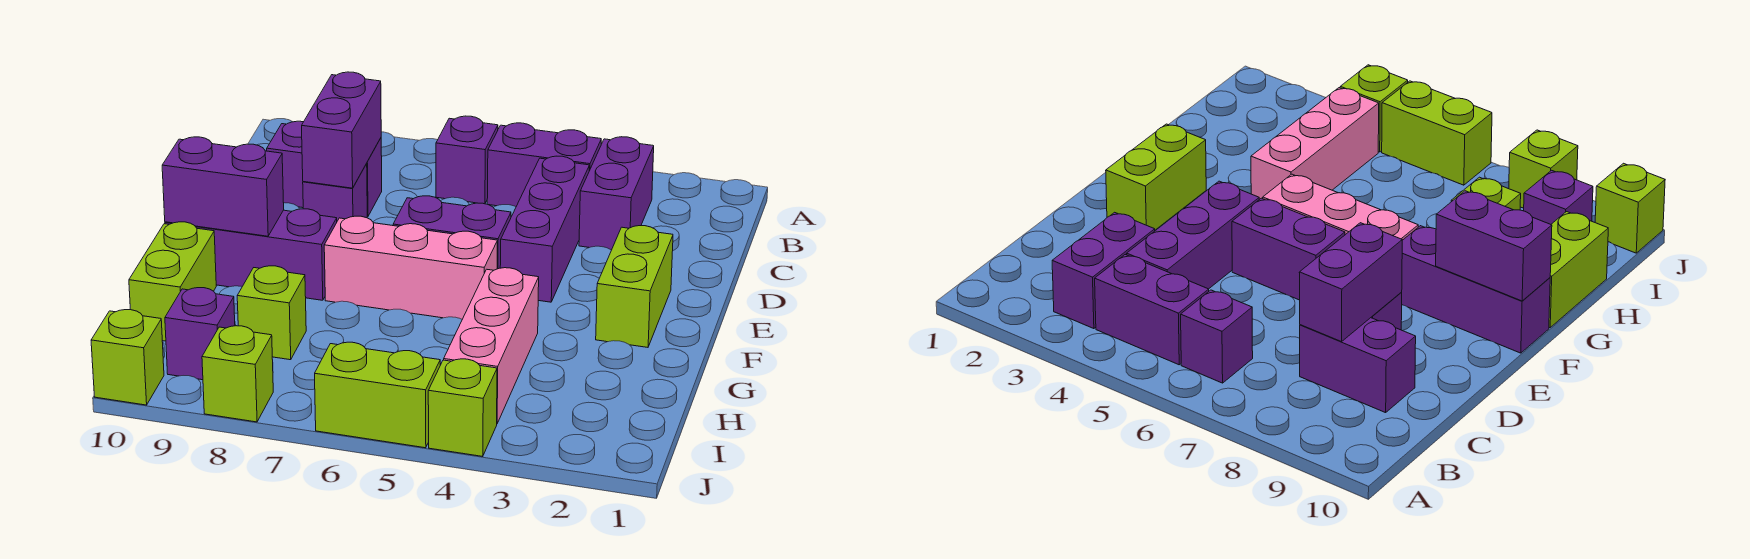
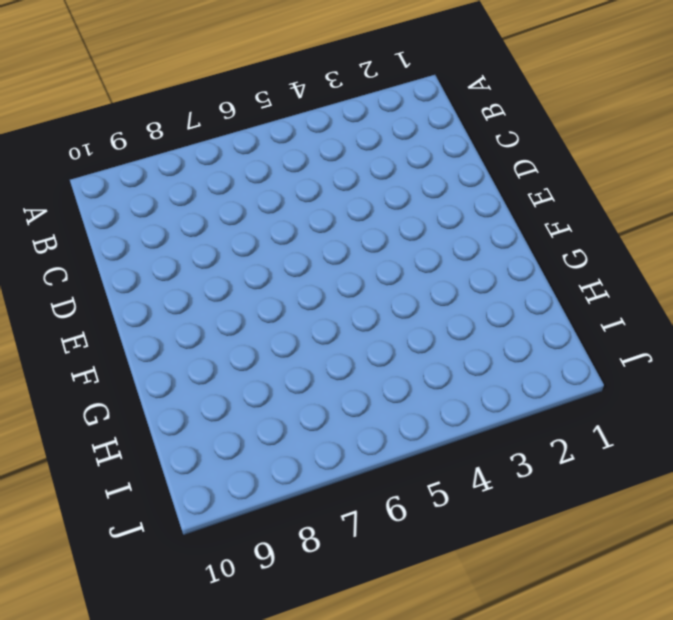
none -> purple 1x2 brick [579,137,654,250]
none -> purple 1x2 brick [487,123,601,207]
none -> purple 1x1 brick [436,116,498,204]

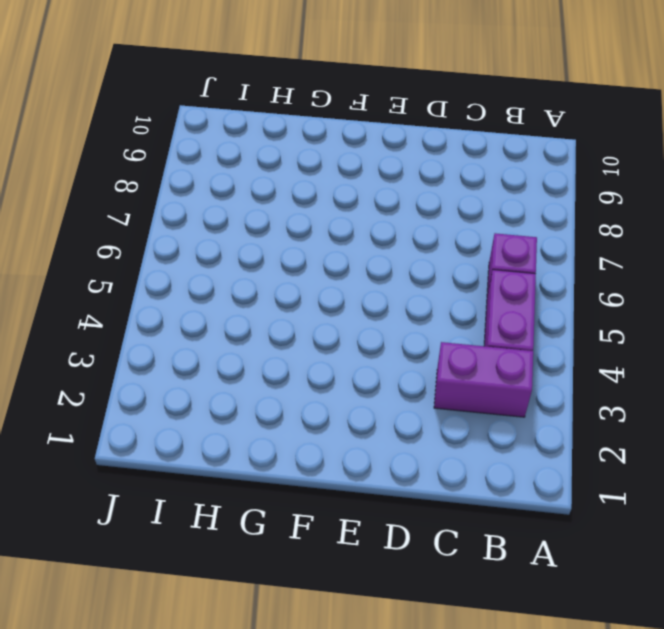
none -> purple 1x3 brick [500,156,589,302]
none -> purple 1x2 brick [267,121,382,217]
none -> purple 1x1 brick [303,164,367,221]

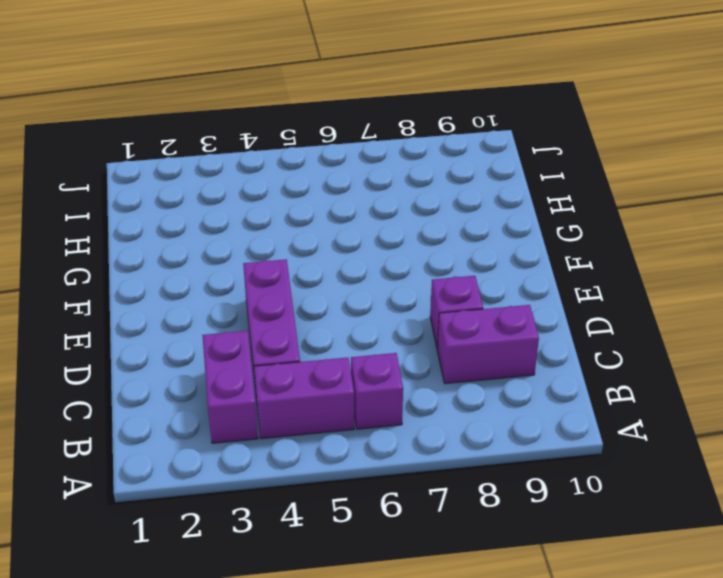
none -> lime 1x2 brick [596,226,673,347]
none -> purple 1x2 brick [393,196,511,269]
none -> pink 1x3 brick [324,216,498,319]

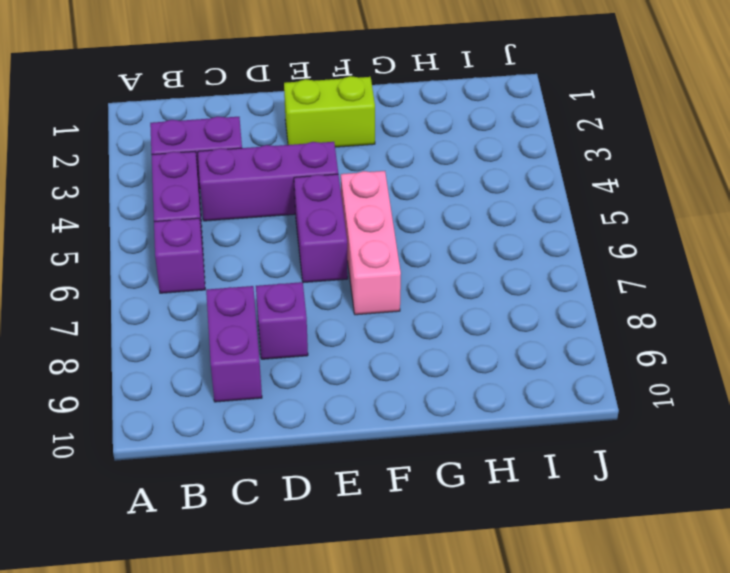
none -> purple 1x3 brick [165,209,337,300]
none -> pink 1x3 brick [444,268,539,423]
none -> lime 1x2 brick [129,222,216,341]

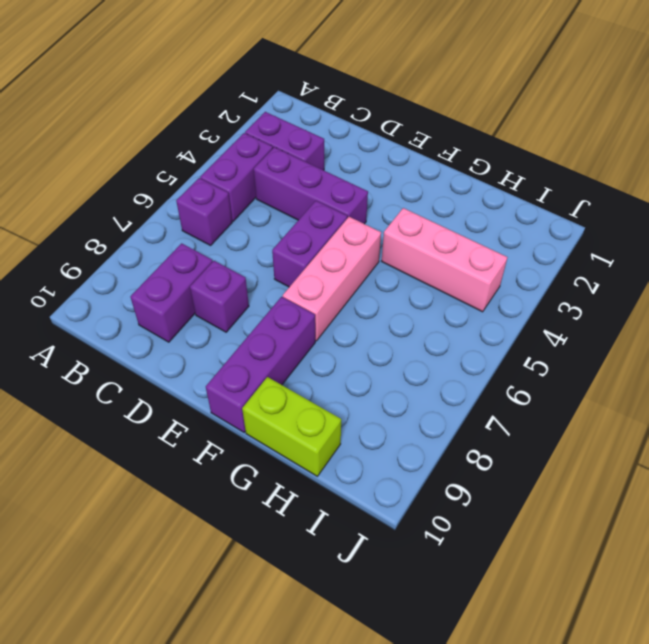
none -> lime 1x2 brick [596,226,673,347]
none -> lime 1x1 brick [237,266,306,360]
none -> purple 1x1 brick [165,288,235,380]

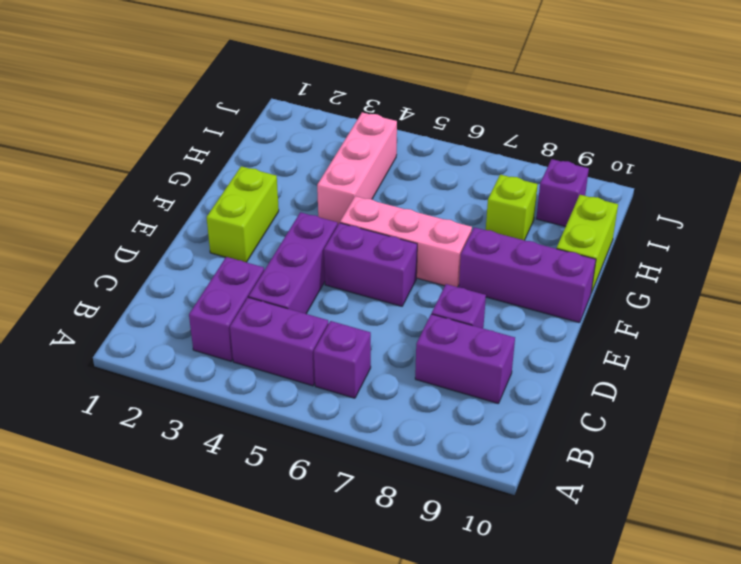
none -> lime 1x1 brick [428,359,497,456]
none -> lime 1x2 brick [315,342,440,448]
none -> lime 1x1 brick [202,326,273,422]

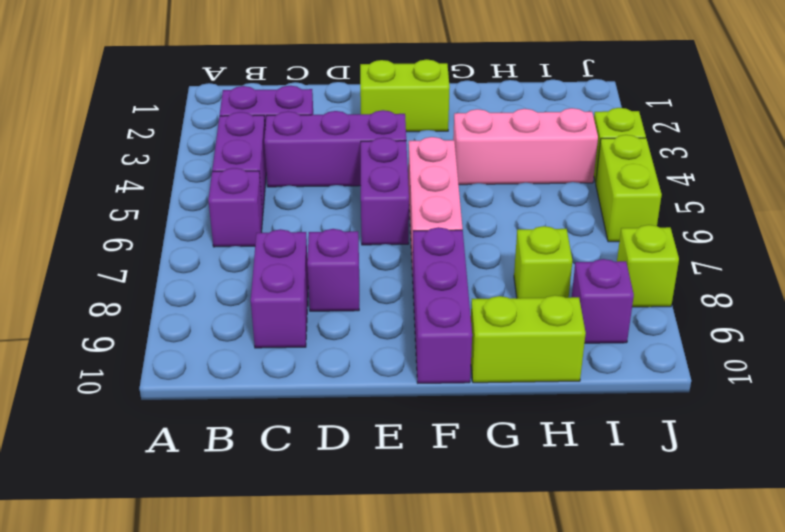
none -> lime 1x1 brick [91,310,164,405]
none -> purple 1x2 brick [302,72,381,188]
none -> purple 1x2 brick [162,137,284,236]

